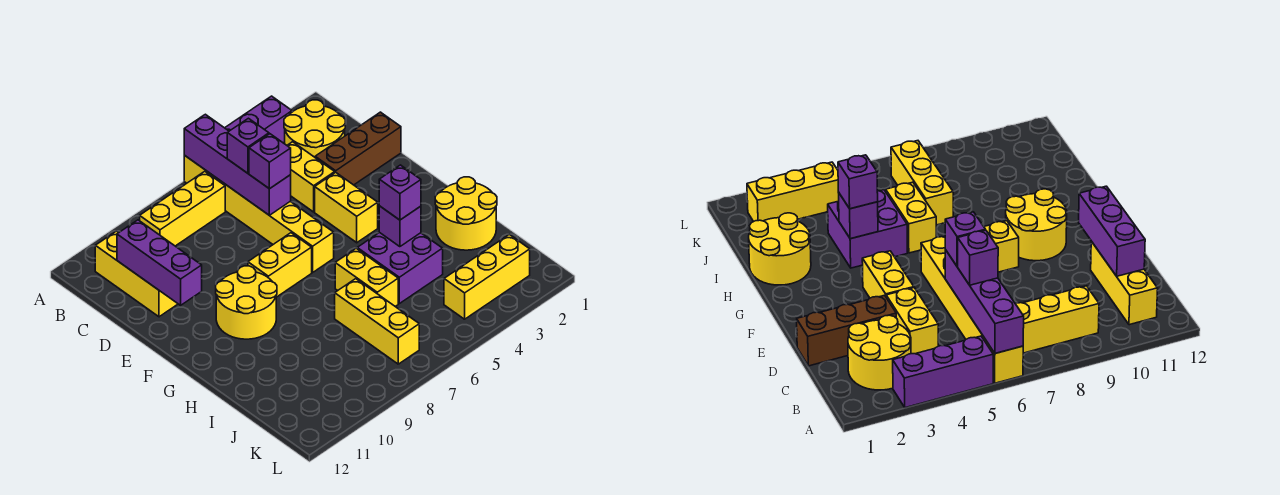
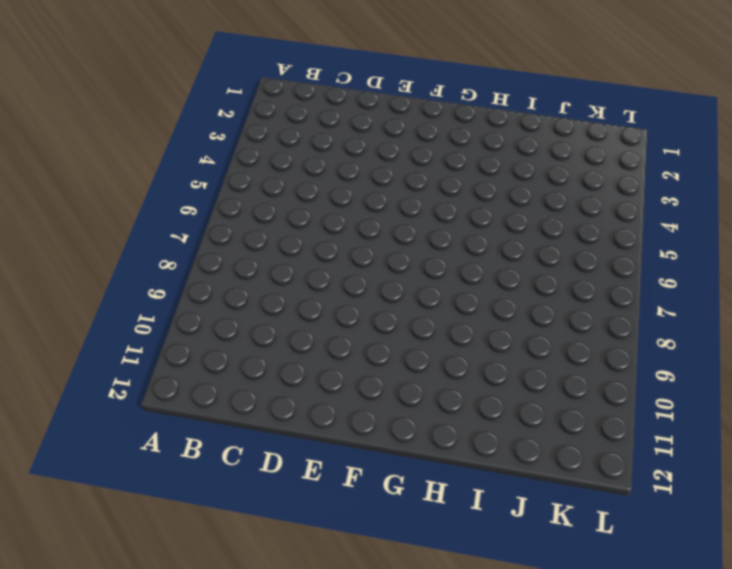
none -> purple 1x3 brick [225,96,292,143]
none -> yellow 1x6 brick [184,155,334,272]
none -> yellow 2x2 round brick [284,100,345,157]

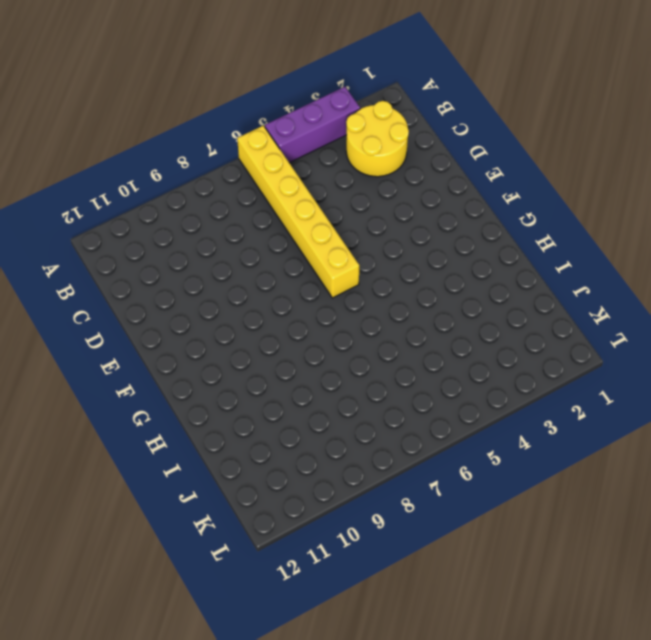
none -> yellow 1x3 brick [140,171,225,246]
none -> yellow 1x3 brick [95,231,178,317]
none -> yellow 1x2 brick [287,142,335,212]

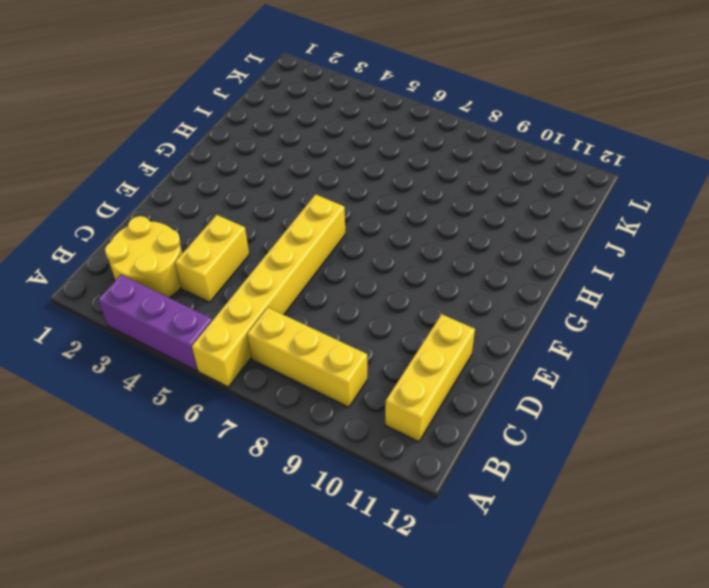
none -> brown 1x3 brick [315,112,401,185]
none -> yellow 1x2 brick [315,172,378,243]
none -> yellow 1x2 brick [248,233,312,297]

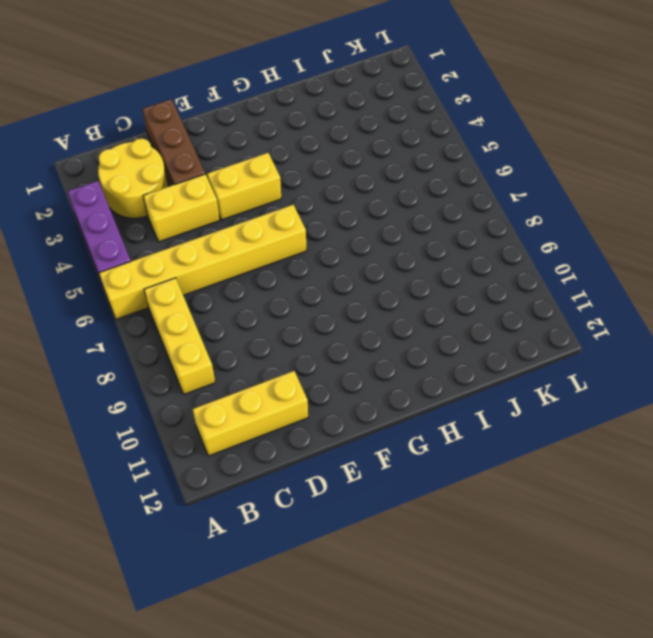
none -> yellow 1x2 brick [248,233,312,297]
none -> yellow 2x2 round brick [216,266,277,339]
none -> yellow 2x2 round brick [435,177,497,250]

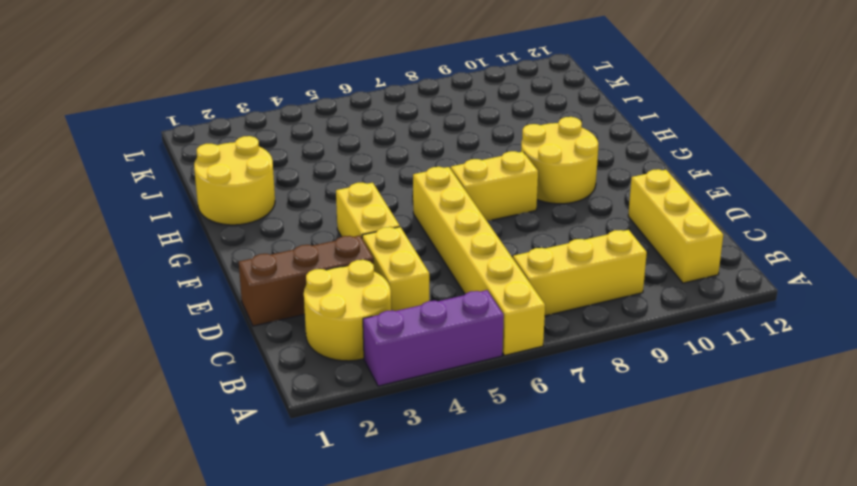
none -> purple 2x2 brick [357,232,443,304]
none -> yellow 1x2 brick [335,248,398,307]
none -> yellow 1x3 brick [335,279,419,364]

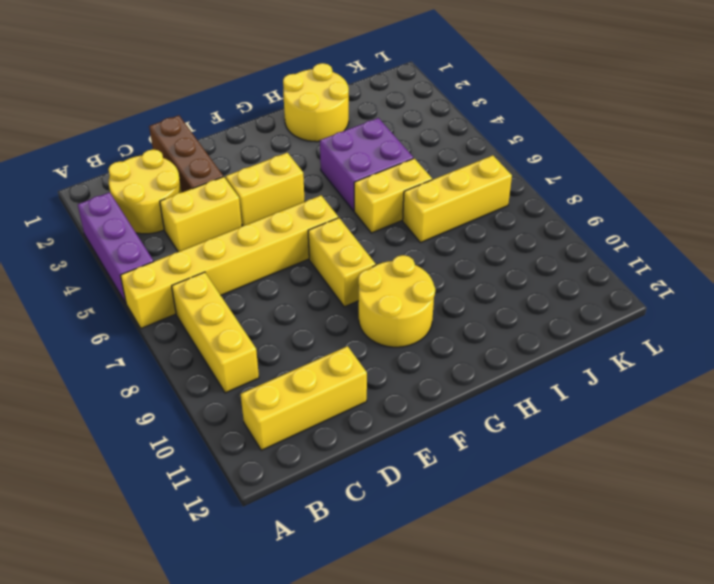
none -> yellow 1x3 brick [444,234,530,319]
none -> purple 1x4 brick [184,114,291,215]
none -> purple 1x3 brick [117,220,202,305]

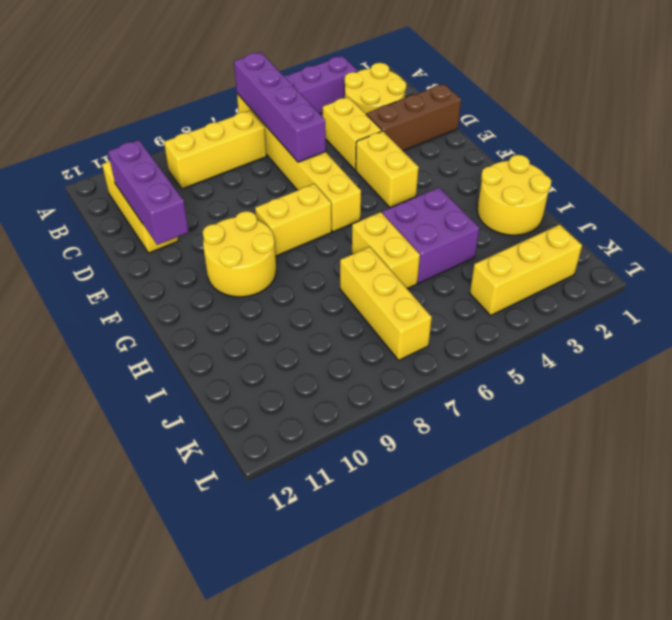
none -> purple 1x1 brick [379,206,421,247]
none -> purple 1x1 brick [227,118,269,173]
none -> purple 1x1 brick [249,134,291,189]

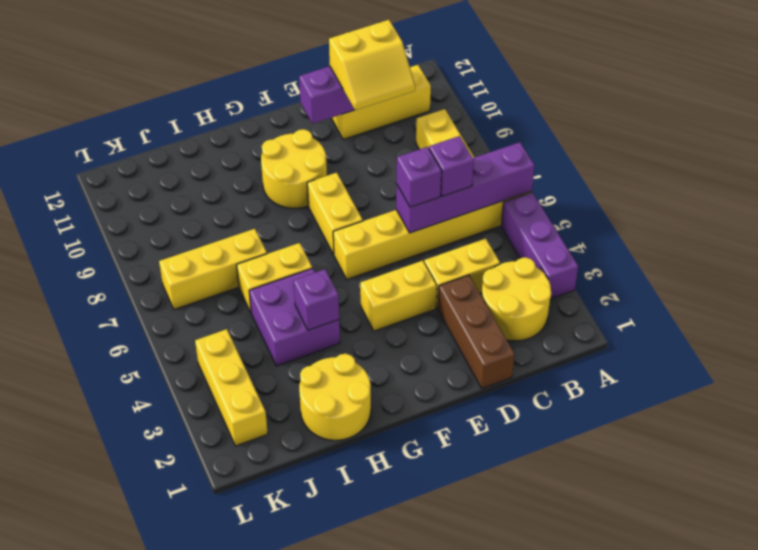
yellow 2x2 slope [329,20,415,110] -> none
none -> purple 1x1 brick [379,165,421,220]

